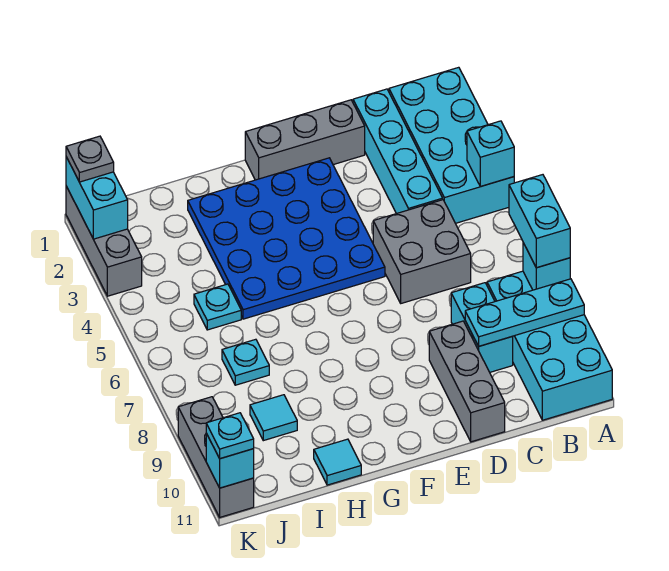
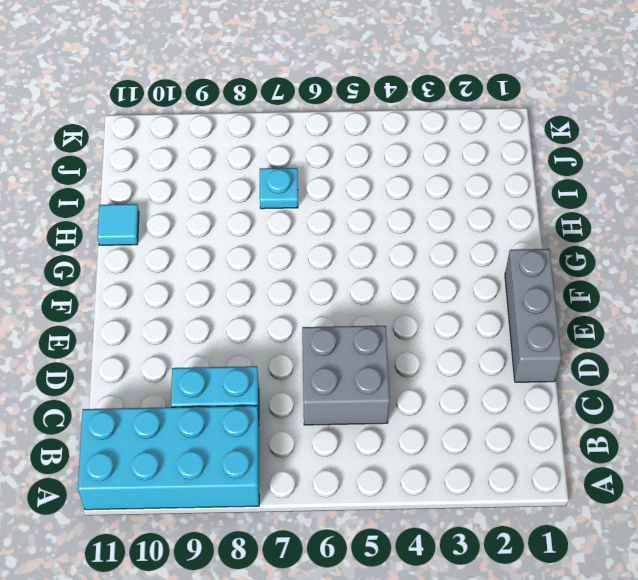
none -> cyan 2x4 brick [389,67,514,223]
none -> cyan 1x4 brick [353,89,443,214]
none -> grey 1x3 brick [429,321,505,442]

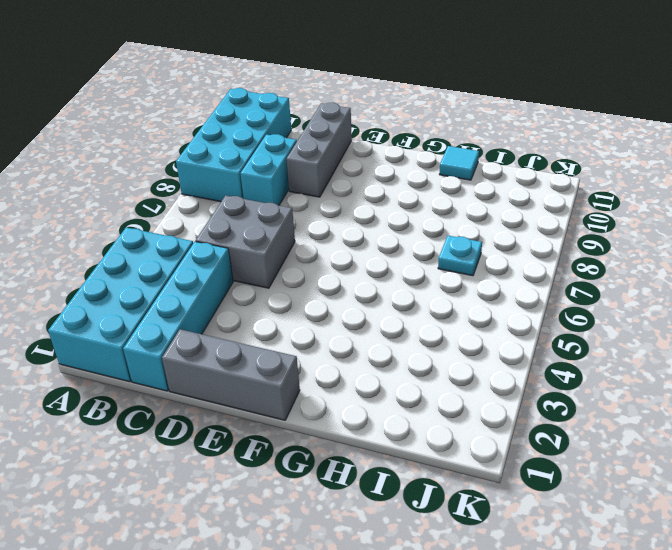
none -> blue 4x4 plate [188,158,385,319]
none -> cyan 1x1 plate [194,284,241,330]
none -> cyan 1x1 tile [250,395,297,441]

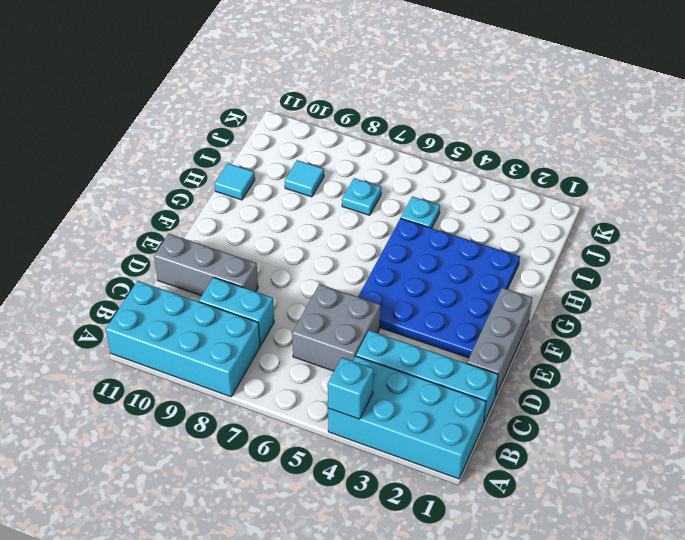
none -> grey 1x3 brick [66,186,142,296]
none -> grey 1x3 brick [178,397,254,517]
none -> cyan 1x1 brick [523,243,570,290]

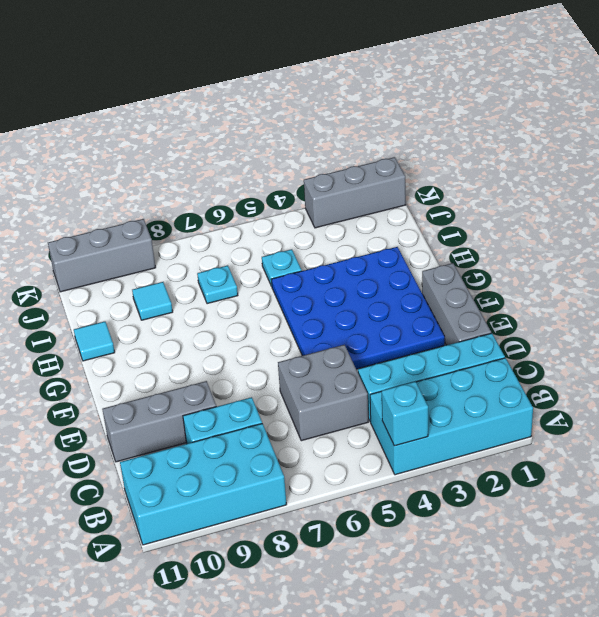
none -> cyan 1x1 brick [523,243,570,290]
none -> cyan 1x3 plate [465,279,584,346]
none -> cyan 1x2 brick [66,157,128,239]

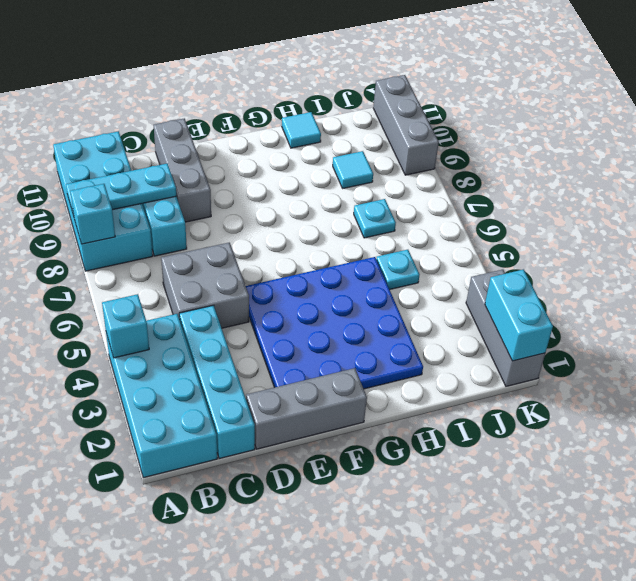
none -> cyan 1x1 brick [206,434,254,488]
none -> cyan 1x2 brick [509,175,570,268]
none -> grey 1x1 plate [66,136,114,182]

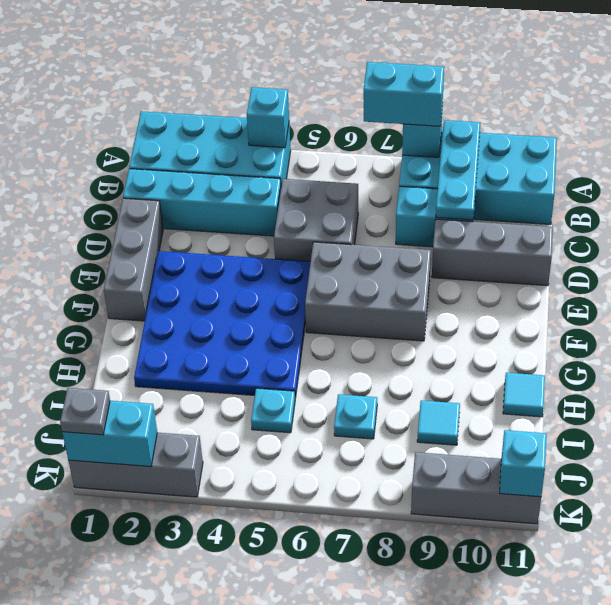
grey 2x3 brick [305,242,431,341] -> none
none -> cyan 1x1 plate [206,413,254,459]

